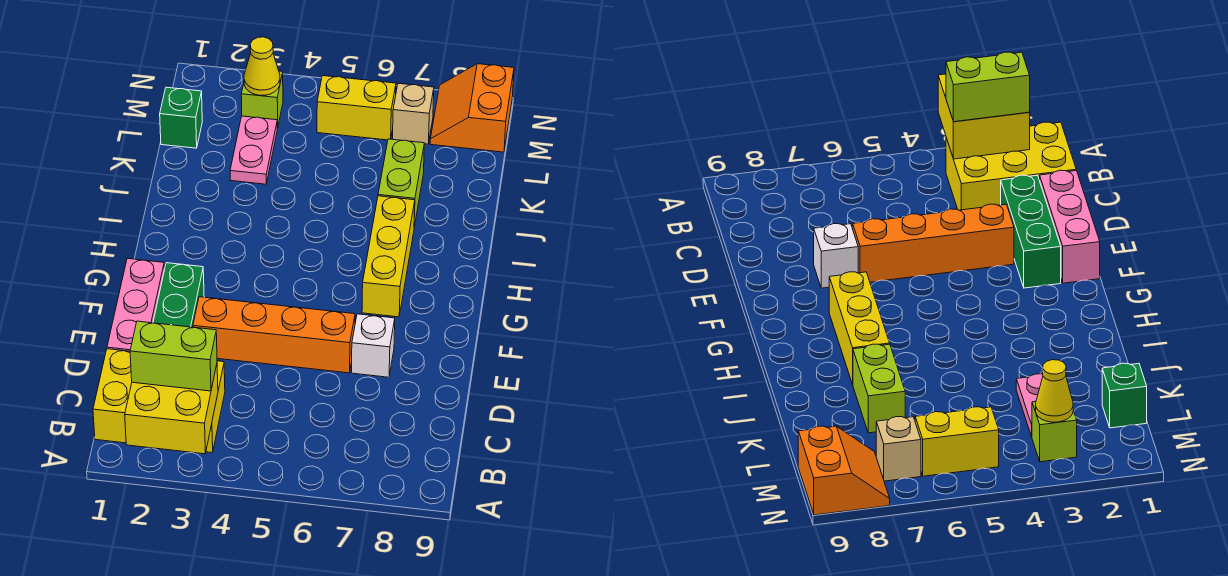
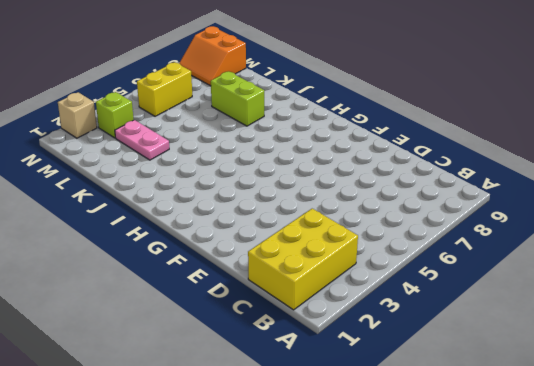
tan 1x1 brick [58,92,97,138] -> tan 1x1 brick moved to [393,83,434,144]
none -> pink 1x3 brick [107,259,165,351]
none -> green 1x3 brick [153,263,204,327]
none -> orange 1x4 brick [193,297,355,373]

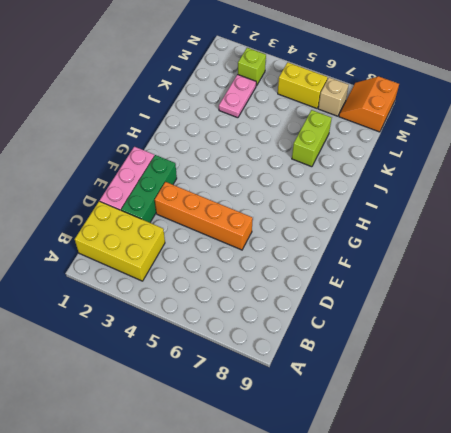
none -> white 1x1 brick [352,314,395,377]
none -> yellow 1x3 brick [362,196,415,317]
none -> green 1x1 brick [160,87,202,148]

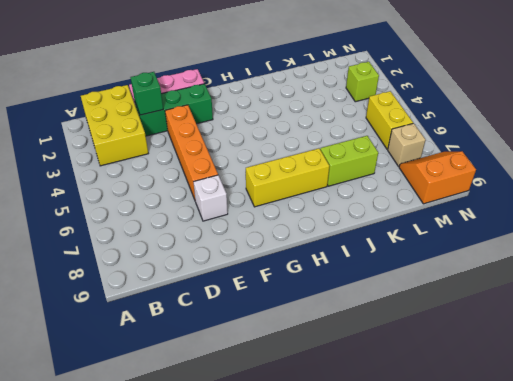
green 1x1 brick [130,72,163,115] -> green 1x1 brick moved to [160,87,202,148]
none -> pink 1x2 plate [230,116,277,184]
none -> yellow 2x2 brick [125,365,218,454]
none -> yellow 1x1 cone [244,37,280,95]

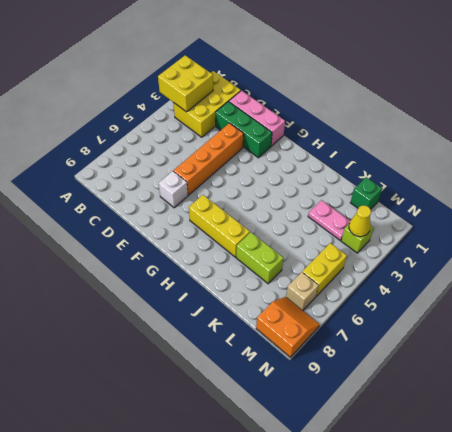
none -> lime 1x2 brick [130,321,217,391]

